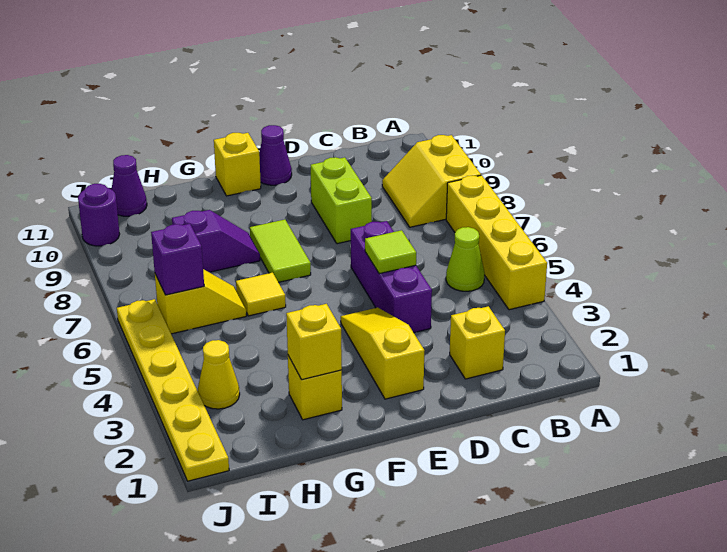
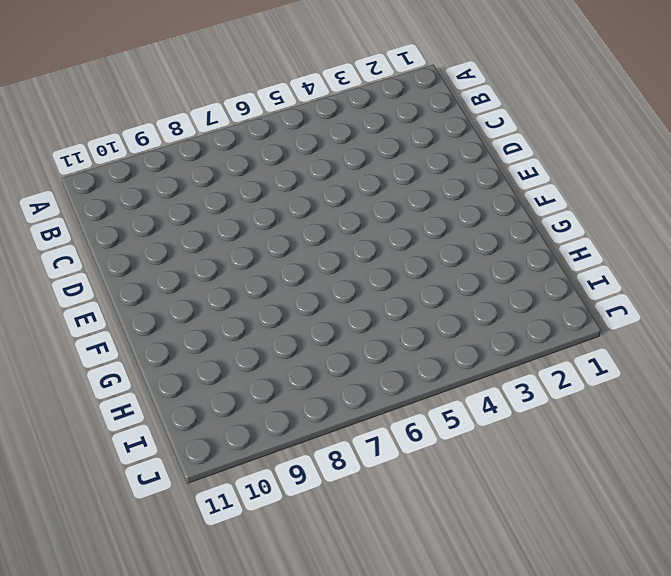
none -> yellow 1x4 brick [446,175,547,310]
none -> yellow 2x2 slope [382,135,481,227]
none -> lime 1x1 cone [446,227,485,291]

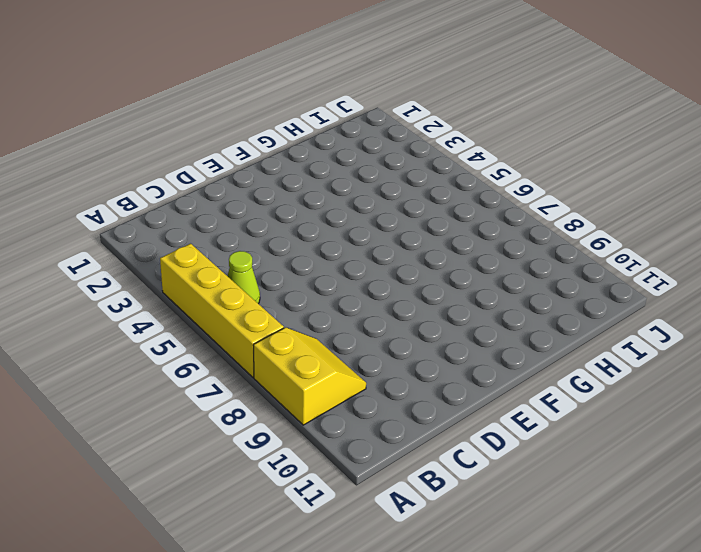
none -> yellow 1x1 brick [450,306,505,379]
none -> purple 1x3 brick [351,221,432,333]
none -> lime 1x2 brick [311,157,372,244]

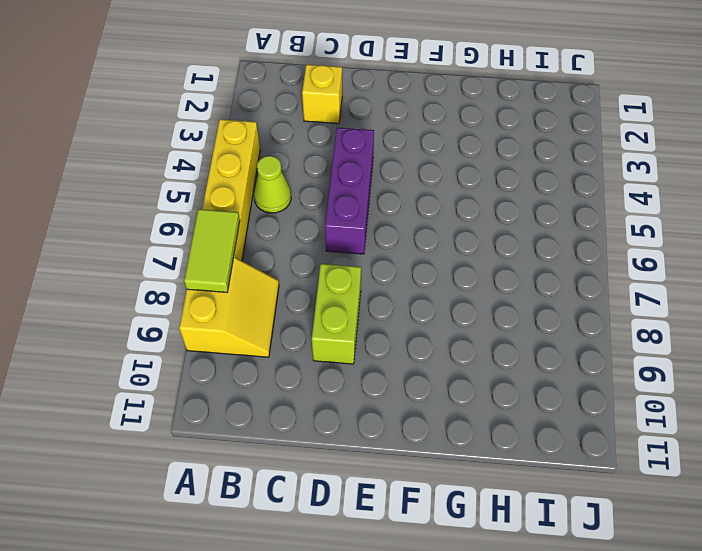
lime 1x2 tile [184,209,240,292] -> lime 1x2 tile moved to [250,220,311,282]
none -> yellow 1x3 slope [341,307,425,399]
none -> purple 1x1 cone [259,125,292,185]
none -> yellow 1x1 brick [214,133,261,196]

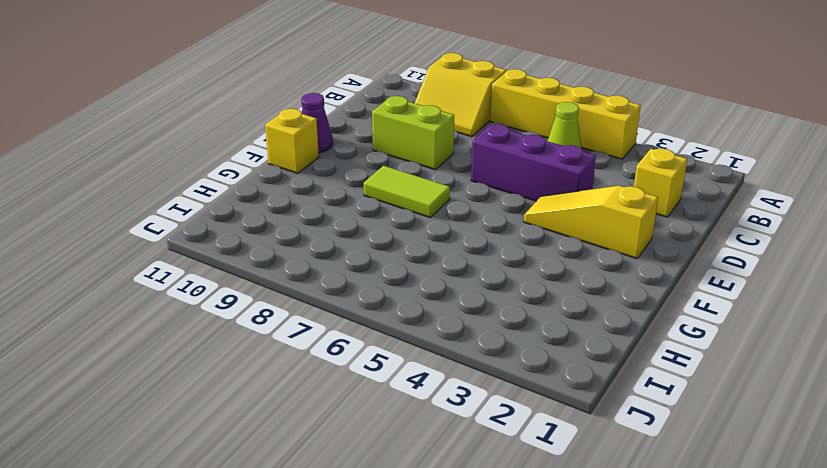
none -> yellow 1x1 brick [288,356,342,420]
none -> yellow 1x1 tile [236,273,286,316]
none -> purple 1x2 slope [172,210,260,272]

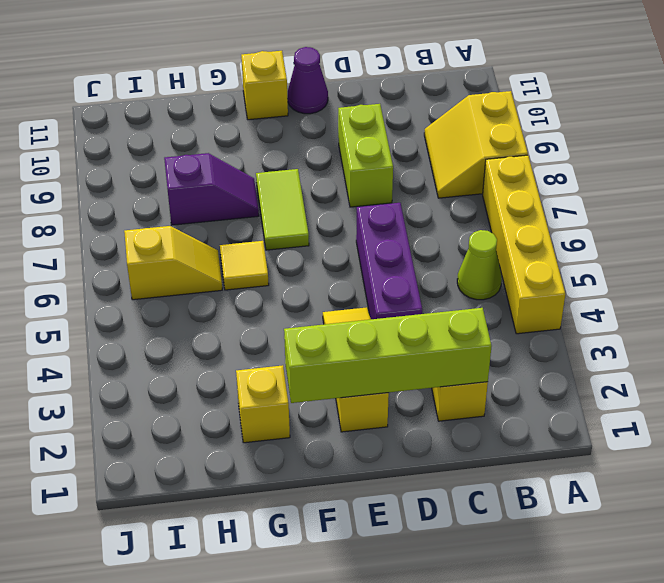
lime 1x4 brick [284,308,492,403] -> none
none -> yellow 1x1 cone [198,340,240,409]
none -> purple 1x1 cone [112,155,147,216]
none -> yellow 1x6 plate [117,299,229,481]

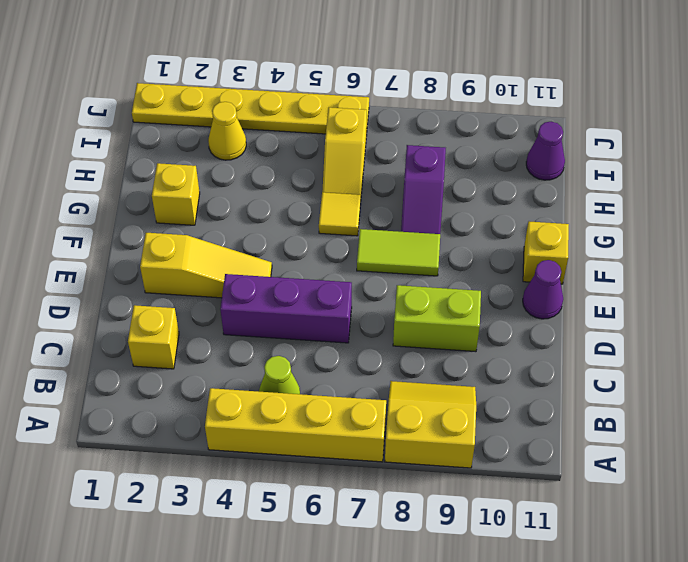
none -> purple 1x1 round brick [78,184,120,246]
none -> lime 1x1 tile [365,230,416,274]
none -> yellow 1x1 brick [286,304,342,380]

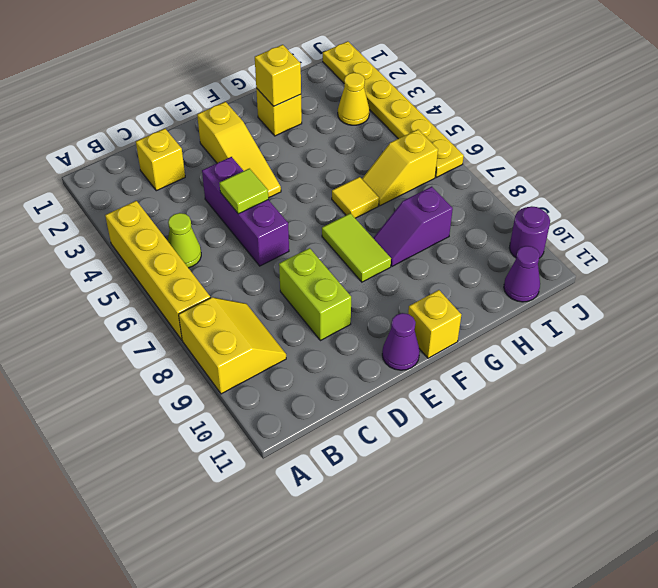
none -> purple 1x1 brick [151,224,204,295]

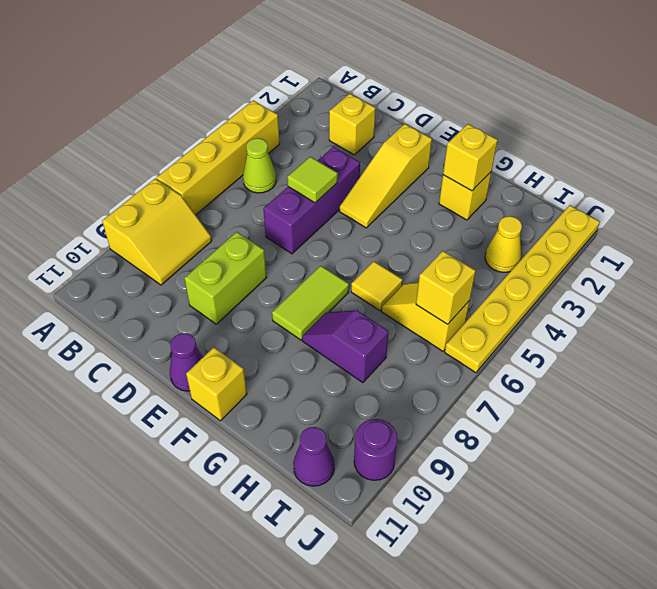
yellow 1x1 brick [416,251,476,324] -> purple 1x1 brick [151,224,204,295]

